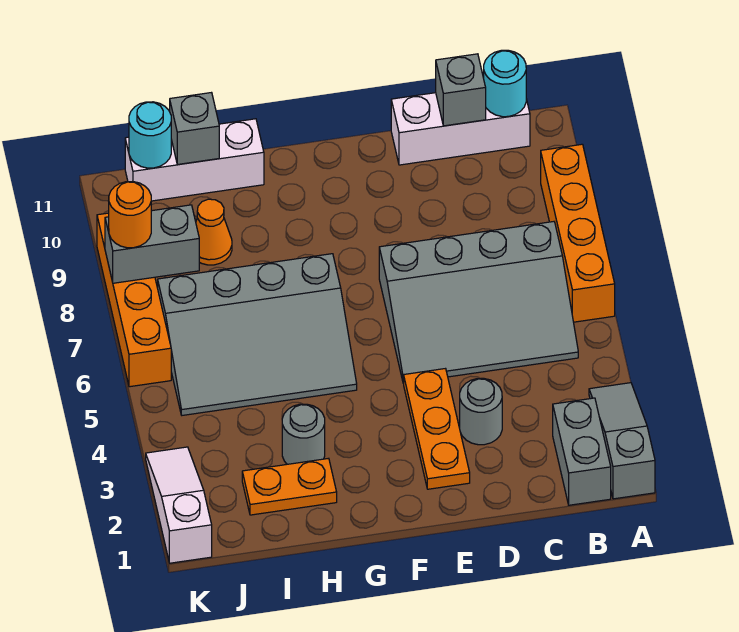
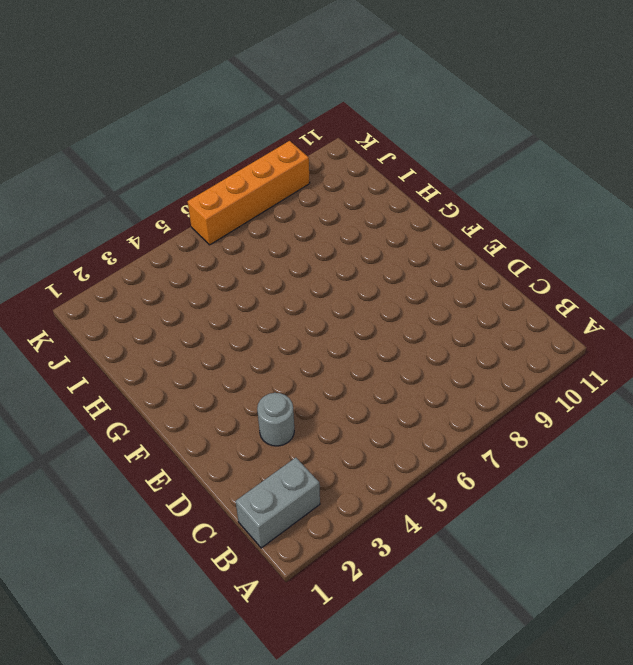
none -> grey 1x3 slope [589,383,655,499]
none -> orange 1x4 brick [541,144,615,322]
none -> grey 3x4 slope [379,222,578,383]

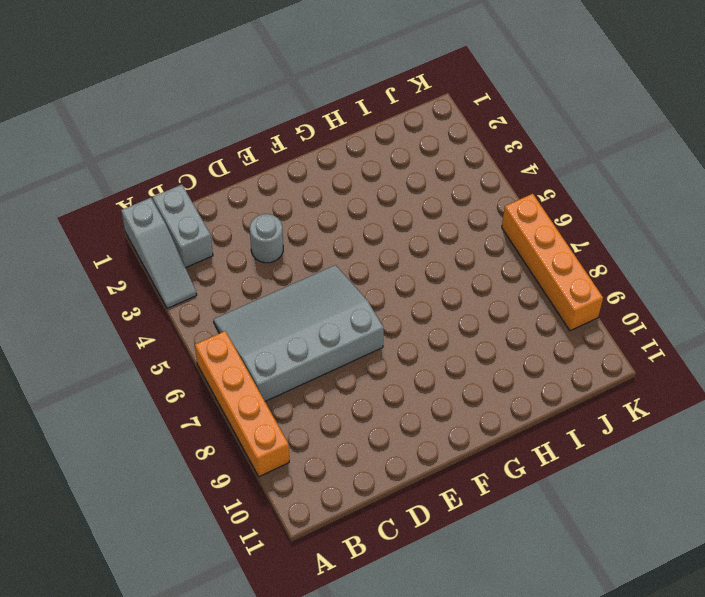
none -> white 1x3 brick [391,93,530,165]
none -> orange 1x3 plate [404,369,470,489]
none -> grey 3x4 slope [158,254,357,415]

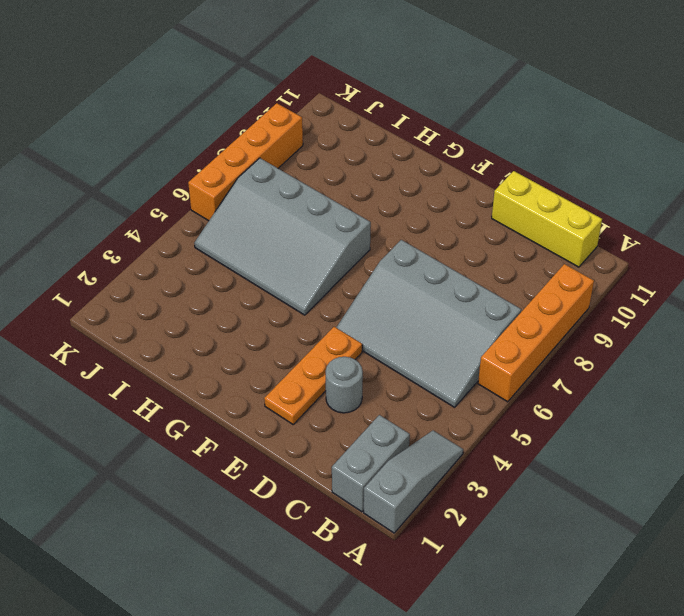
yellow 1x3 brick [492,171,602,267] -> white 1x3 brick [391,93,530,165]
none -> orange 1x2 plate [242,458,337,515]
none -> grey 1x1 round brick [282,404,325,464]
none -> white 1x3 brick [125,119,264,201]

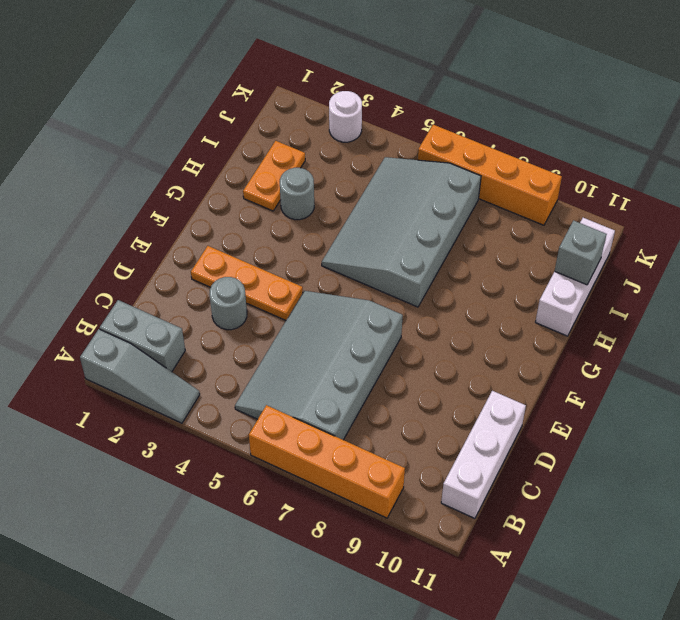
white 1x1 round brick [329,91,362,142] -> white 1x3 slope [146,447,212,563]
none -> orange 1x1 cone [196,199,232,265]
none -> cyan 1x1 round brick [484,50,526,117]
none -> grey 1x1 brick [436,54,486,126]

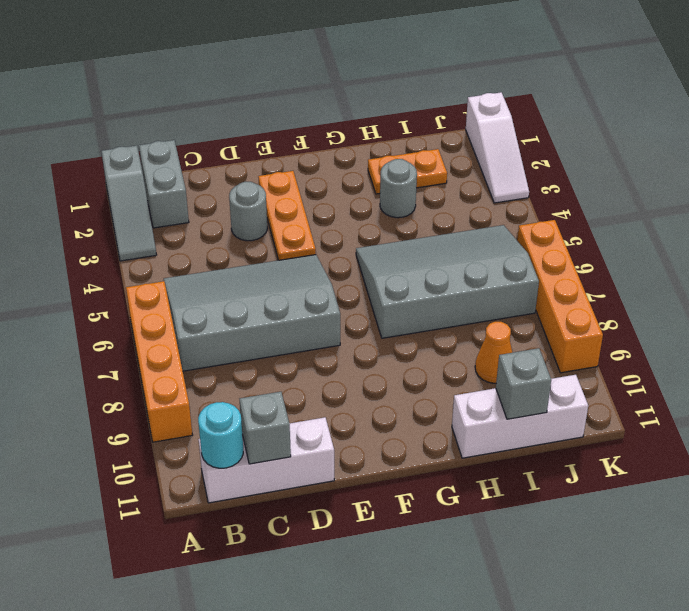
none -> grey 1x2 brick [105,205,199,283]
none -> cyan 1x1 round brick [129,102,171,168]
none -> orange 1x1 round brick [109,181,151,248]

